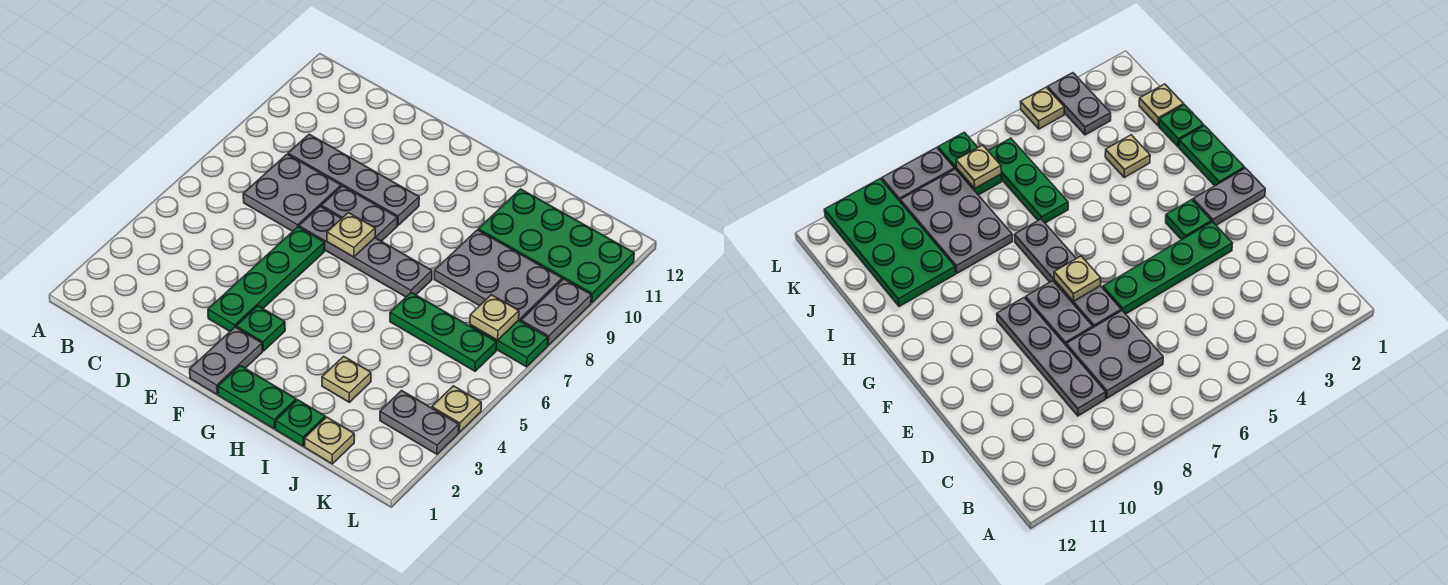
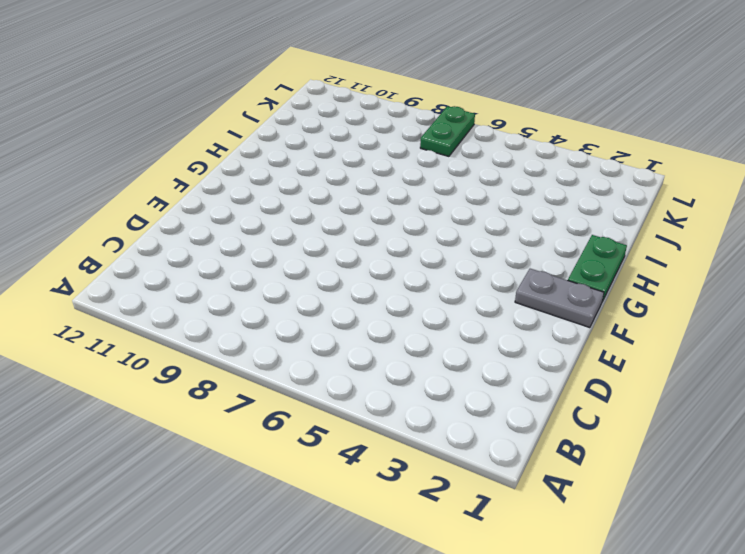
none -> grey 2x2 plate [243,154,341,231]
none -> grey 1x4 plate [288,134,419,225]
none -> green 1x4 plate [208,227,325,331]

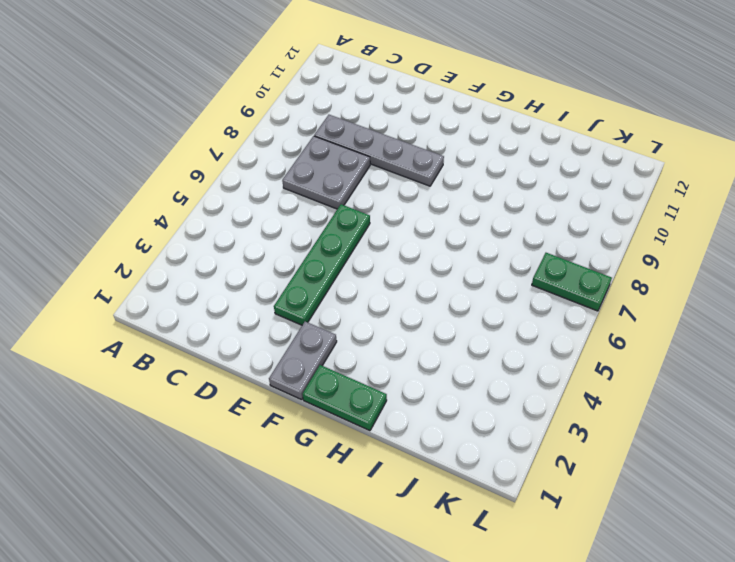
none -> grey 1x4 plate [299,206,432,297]
none -> grey 1x2 plate [321,186,397,241]
none -> green 1x1 plate [236,306,285,351]

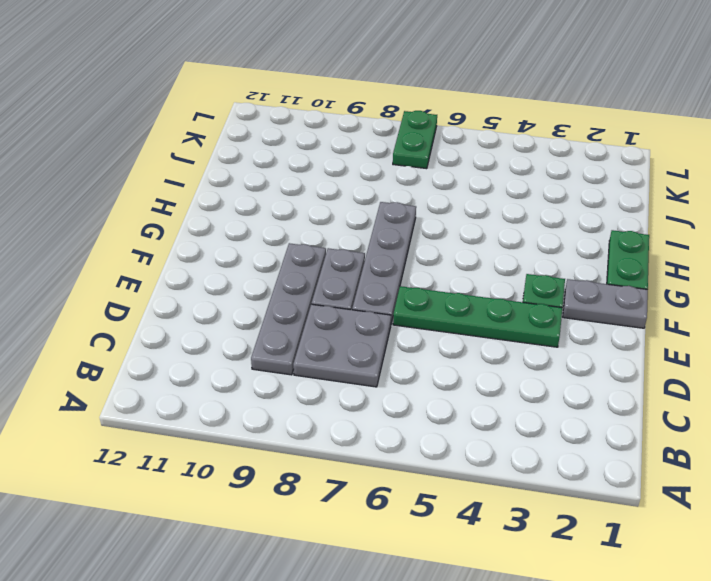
none -> green 1x1 plate [276,400,325,446]
none -> tan 1x1 plate [322,356,371,402]
none -> green 1x3 plate [390,292,497,371]

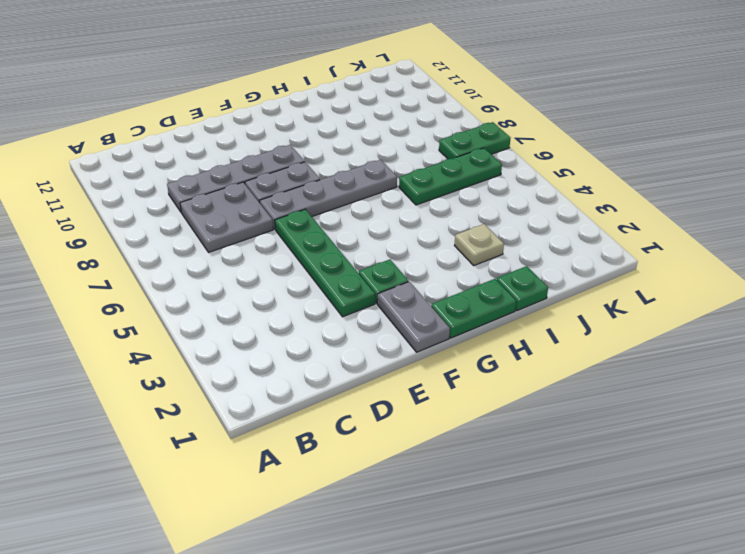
none -> grey 2x3 plate [434,230,562,321]
none -> green 2x4 plate [478,189,634,303]
none -> tan 1x1 plate [305,417,354,464]

